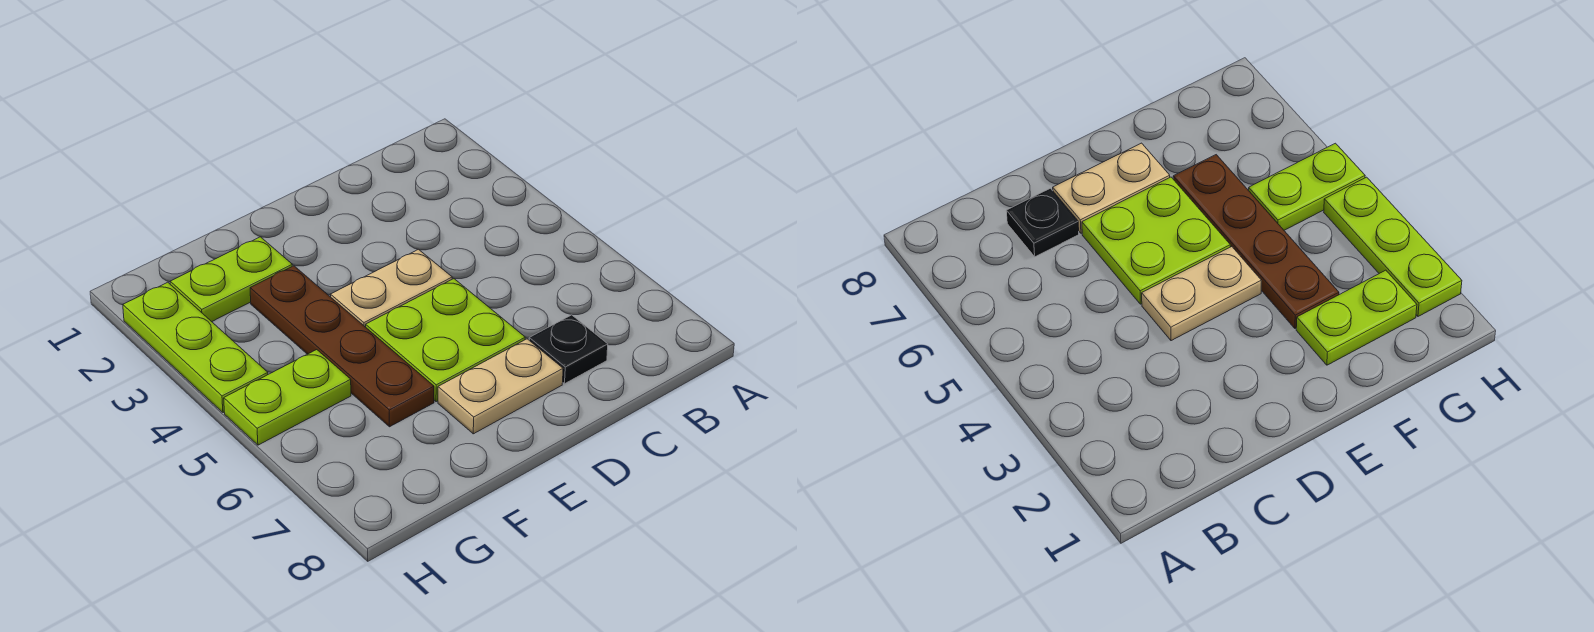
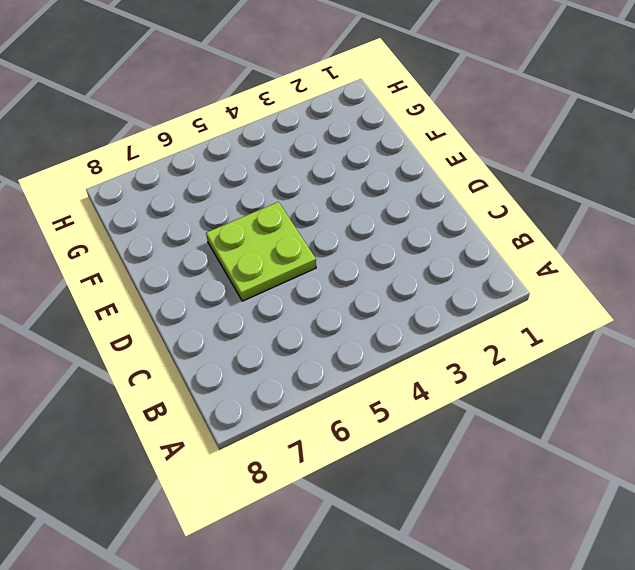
none -> black 1x1 plate [529,315,608,384]
none -> tan 1x2 plate [331,249,452,327]

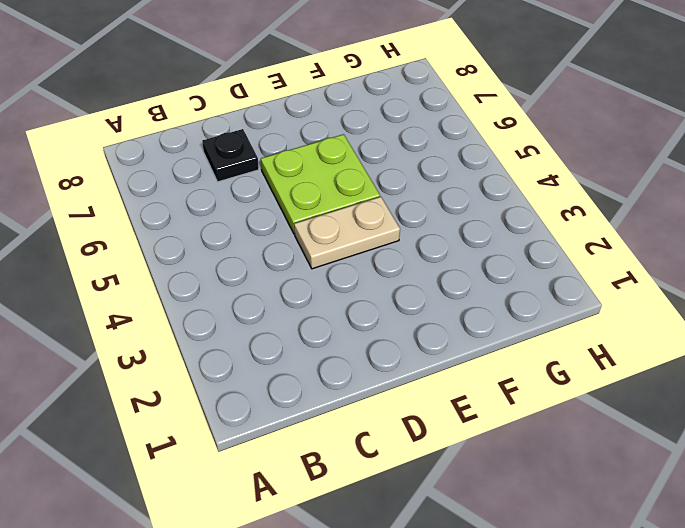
none -> tan 1x2 plate [438,339,563,434]
none -> lime 1x2 plate [170,237,292,322]

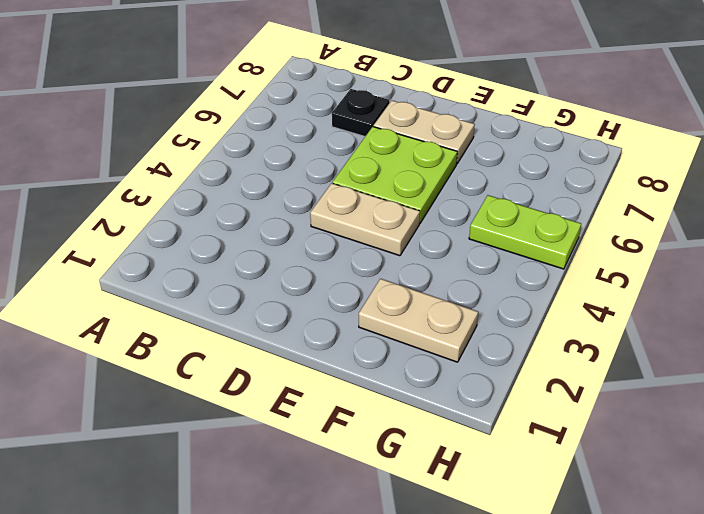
tan 1x2 plate [359,279,478,362] -> lime 1x2 plate [170,237,292,322]
none -> brown 1x4 plate [250,266,434,427]
none -> lime 1x3 plate [123,282,268,413]

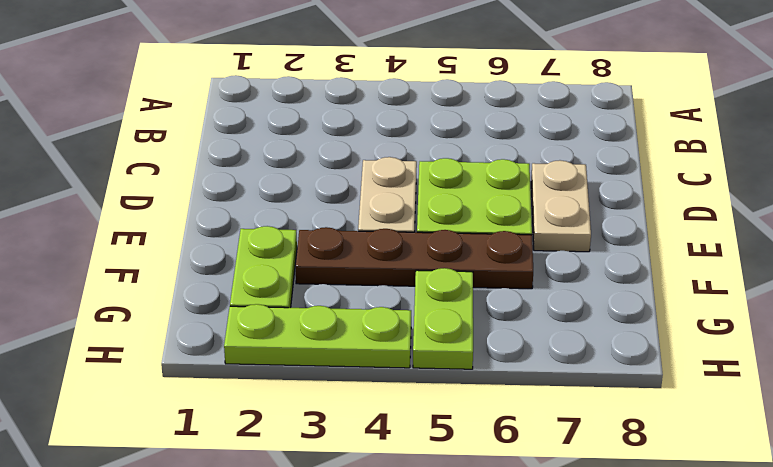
none -> black 1x1 plate [529,315,608,384]

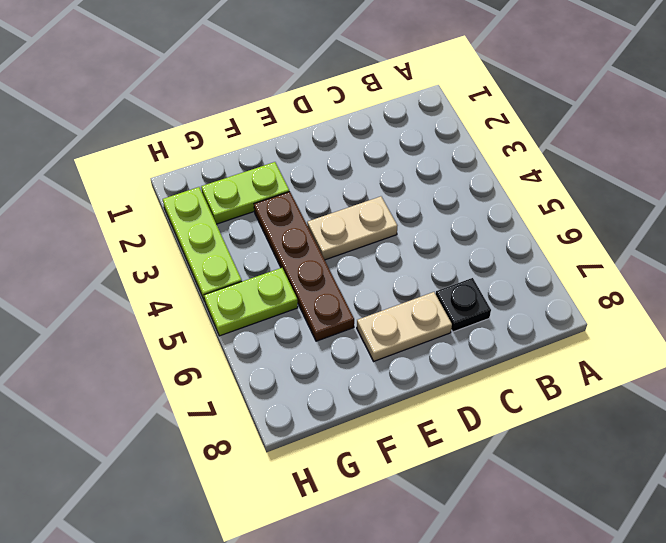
none -> lime 2x2 plate [366,279,525,402]

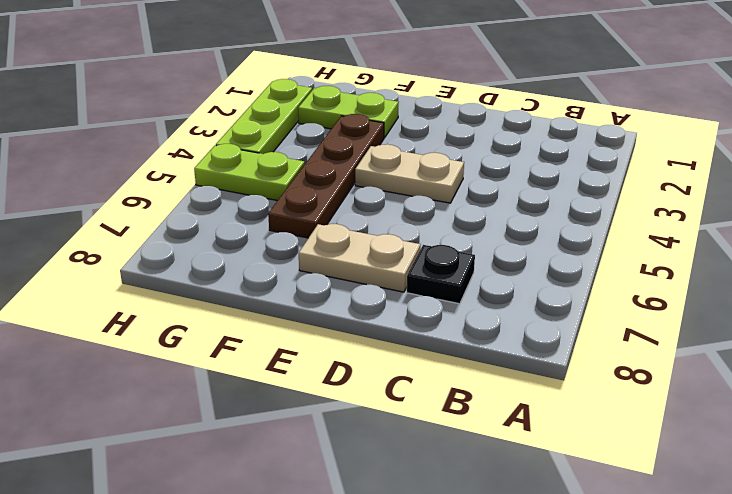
none -> lime 2x2 plate [366,279,525,402]

